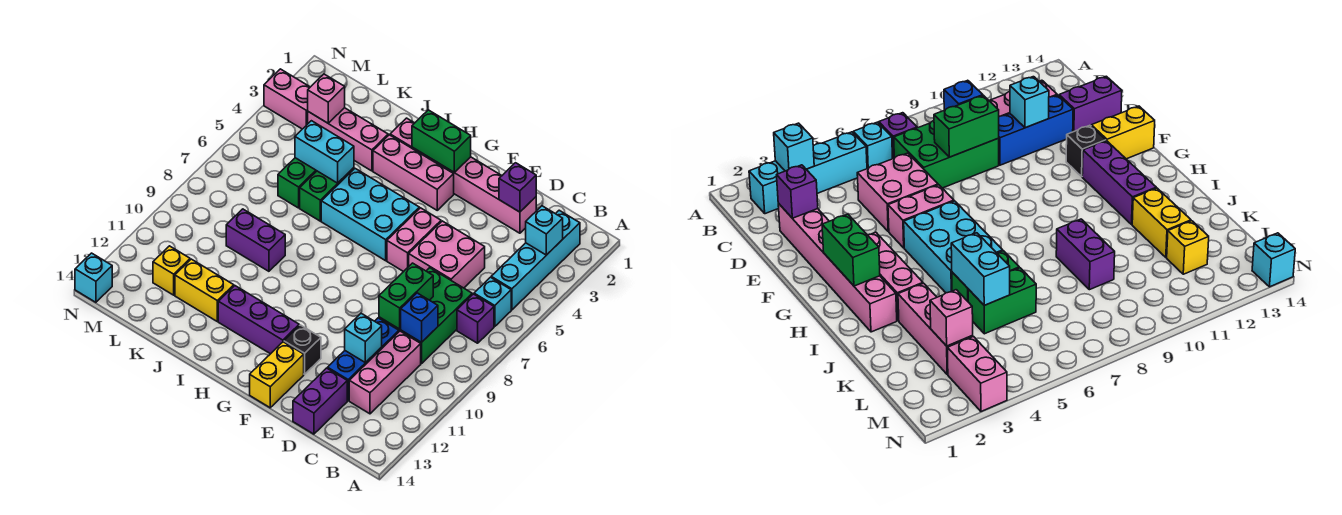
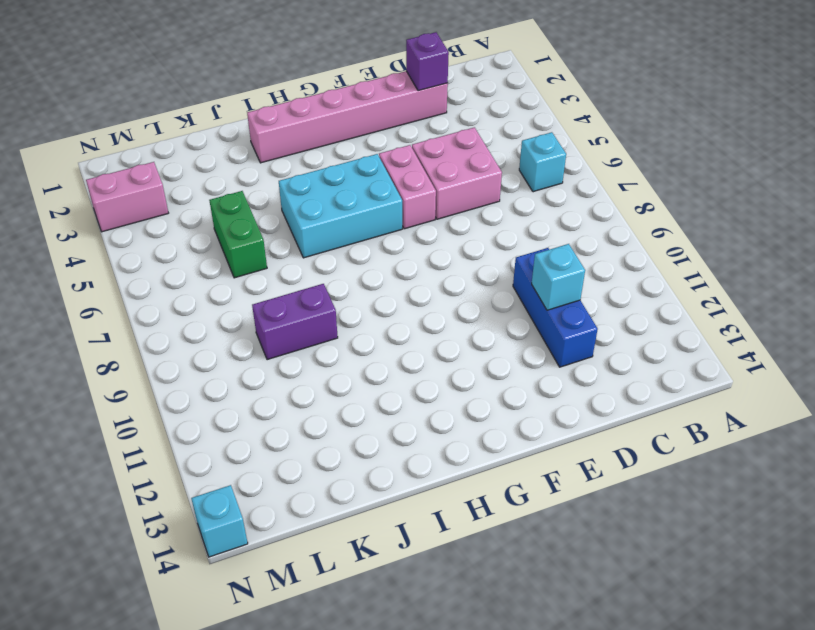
none -> cyan 1x4 brick [491,210,580,310]
none -> purple 1x1 brick [457,294,494,343]
none -> green 2x3 brick [379,268,472,364]
none -> pink 1x3 brick [349,331,421,414]

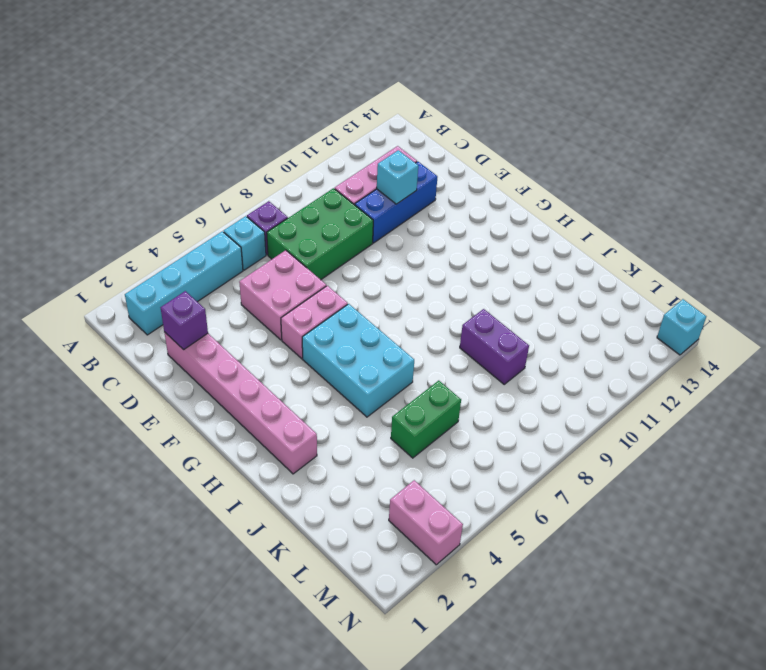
none -> purple 1x2 brick [293,368,347,434]
none -> black 1x1 brick [284,325,321,374]
none -> yellow 1x2 brick [250,342,304,408]
none -> pink 1x3 brick [373,135,454,210]

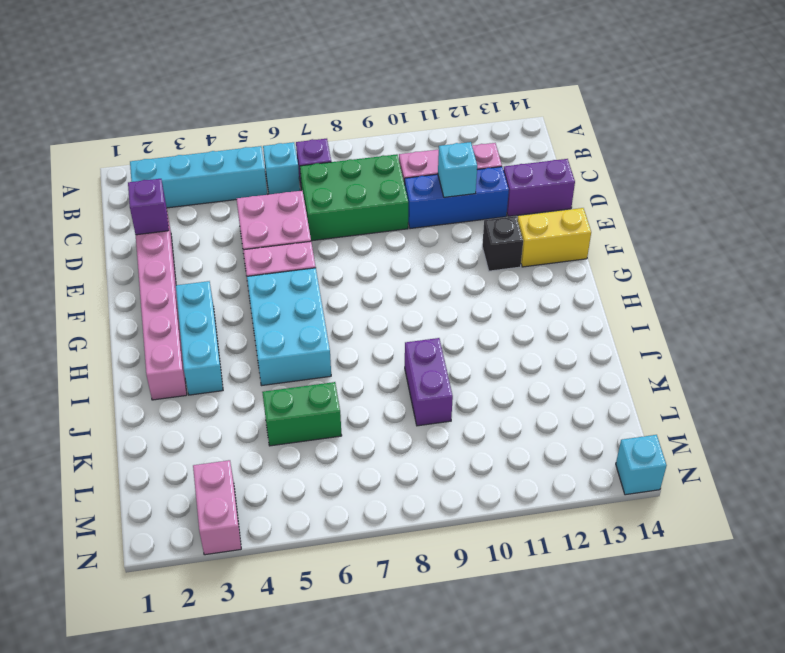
cyan 1x3 brick [176,281,223,395] -> pink 1x3 brick [373,135,454,210]
none -> purple 1x3 brick [218,286,299,354]
none -> pink 1x3 brick [308,108,388,171]
none -> green 1x2 brick [300,168,354,221]
none -> yellow 1x2 brick [175,259,234,321]

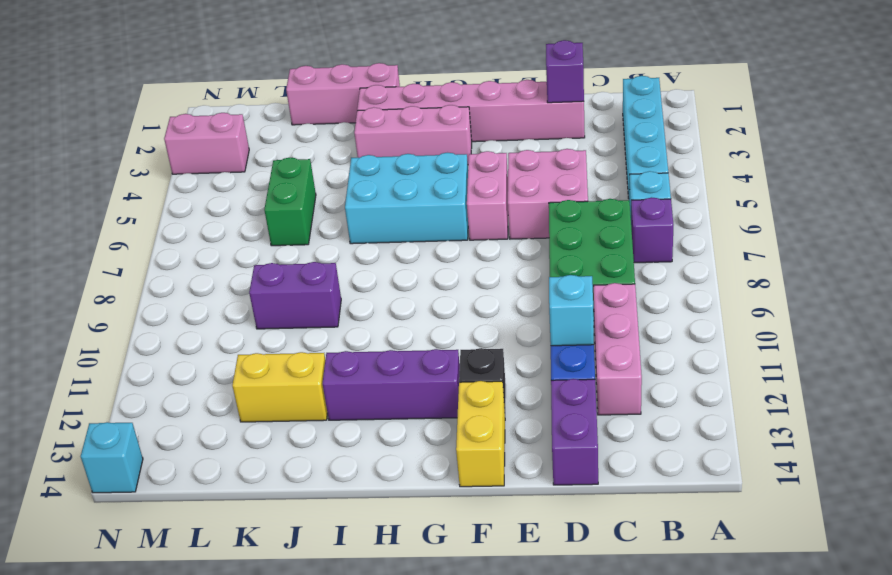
pink 1x3 brick [286,63,400,125] -> pink 1x3 brick moved to [308,108,388,171]
none -> green 1x2 brick [300,168,354,221]
none -> yellow 1x1 brick [153,246,190,295]
none -> cyan 1x1 brick [526,206,563,255]
none -> blue 1x1 brick [401,293,438,342]

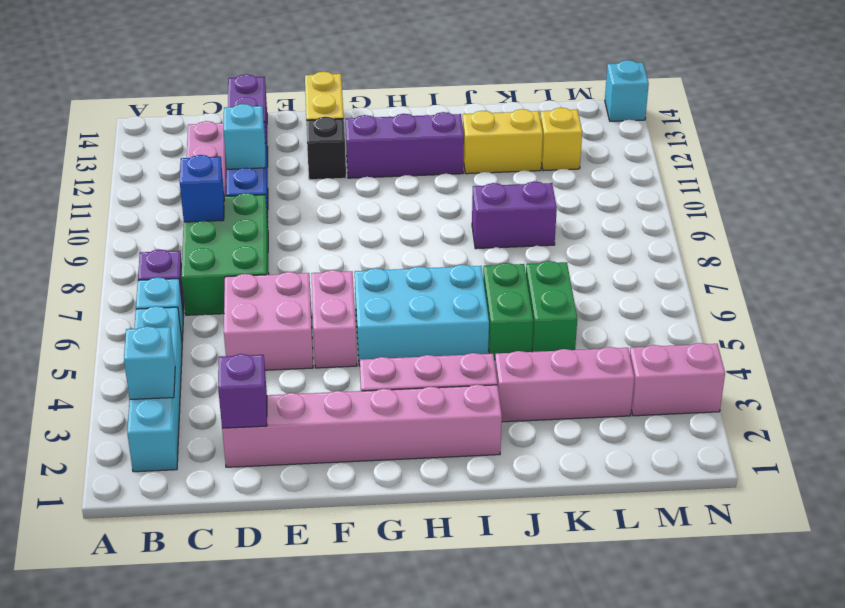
none -> green 1x2 brick [379,263,433,329]
none -> green 1x2 brick [412,110,471,172]
none -> cyan 1x2 brick [295,121,354,183]
none -> pink 1x1 brick [308,74,345,123]

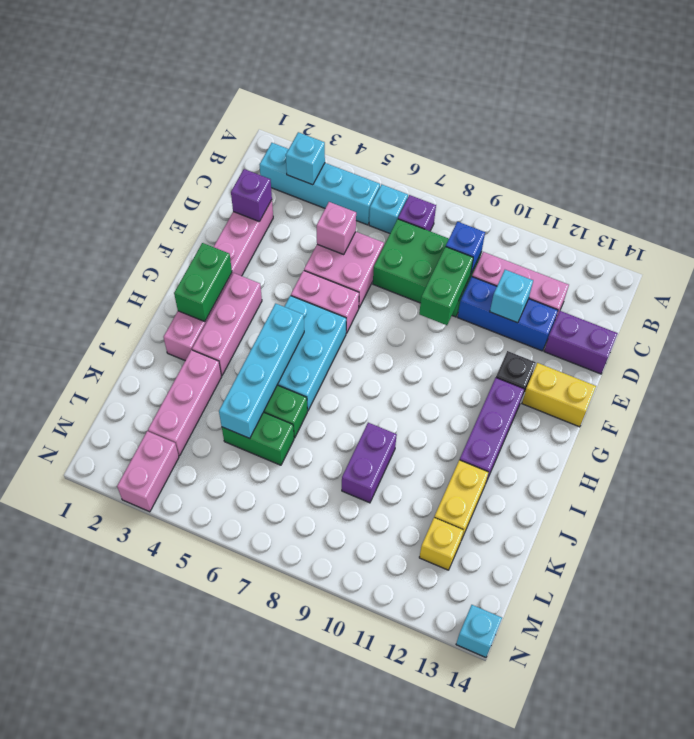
pink 1x1 brick [317,202,356,254] -> pink 1x1 brick moved to [308,74,345,123]
green 1x2 brick [419,247,473,325] -> green 1x2 brick turned to [379,263,433,329]
cyan 1x4 brick [219,303,304,438] -> cyan 1x2 brick [295,121,354,183]

